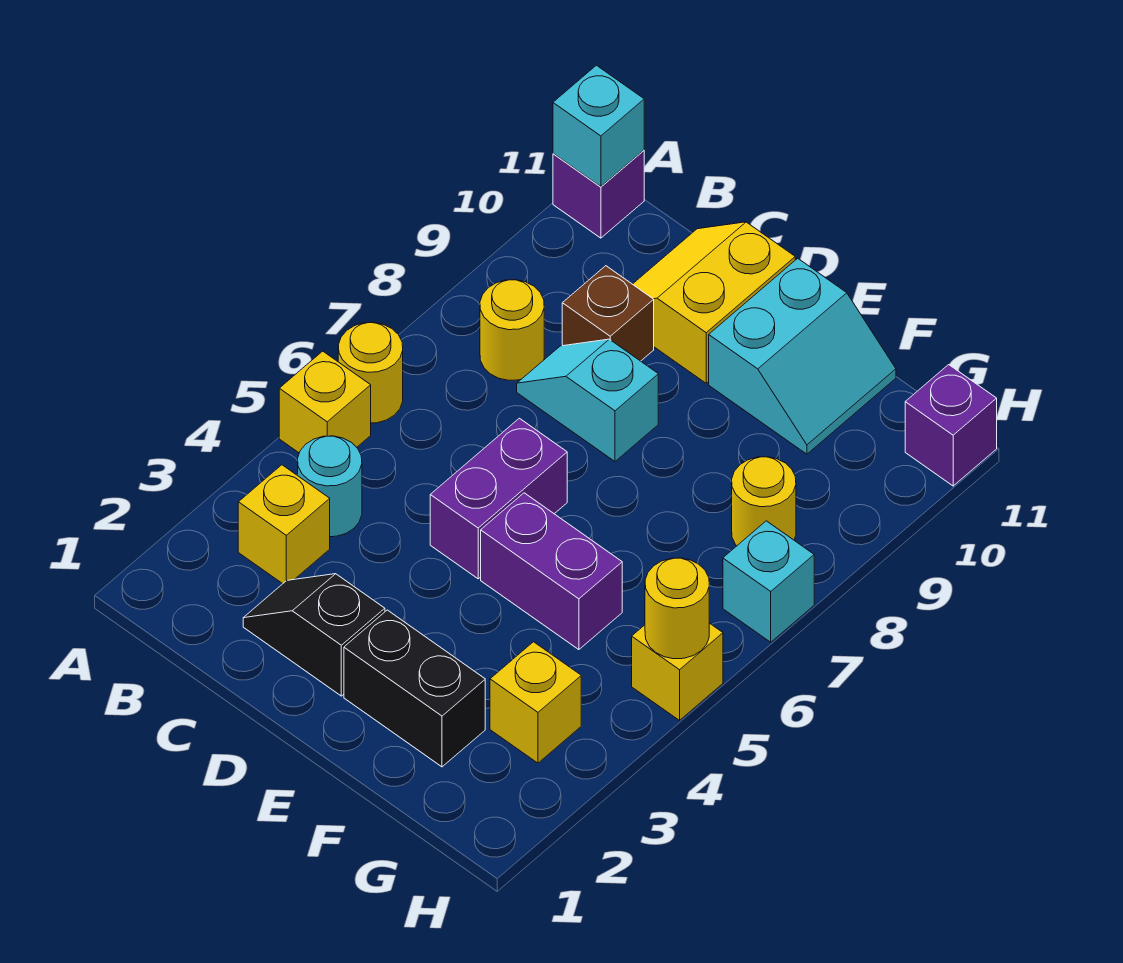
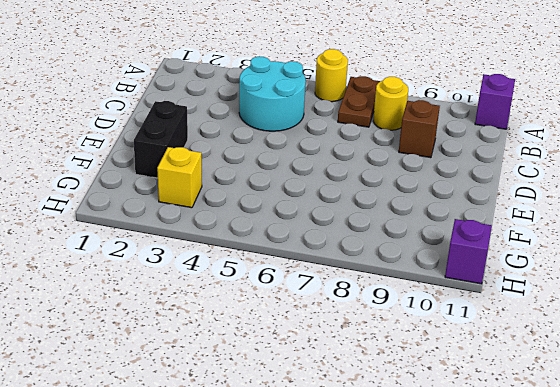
brown 1x2 plate [338,76,380,127] -> none
cyan 2x2 round brick [239,57,305,131] -> cyan 1x1 round brick [297,436,362,537]
none -> yellow 1x1 brick [279,351,371,453]
none -> yellow 1x1 brick [238,465,330,584]
none -> black 1x2 slope [243,574,385,696]

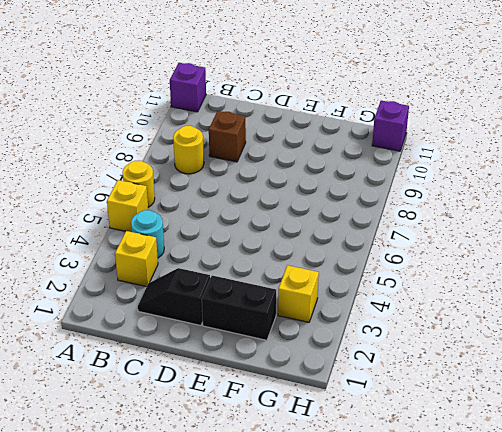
none -> cyan 1x2 slope [517,339,658,461]
none -> yellow 2x2 slope [633,222,795,383]
none -> purple 1x2 brick [430,418,567,579]

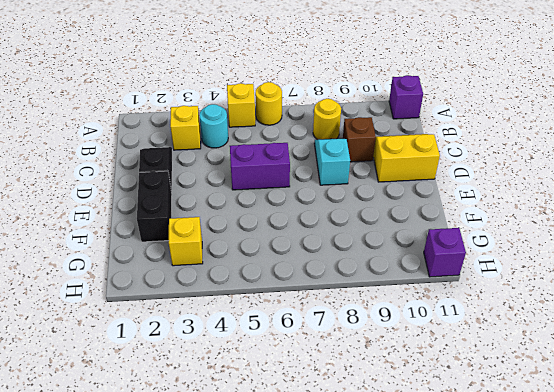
none -> purple 1x2 brick [481,493,622,650]
none -> cyan 2x2 slope [709,258,896,454]
none -> yellow 1x1 round brick [732,457,796,546]

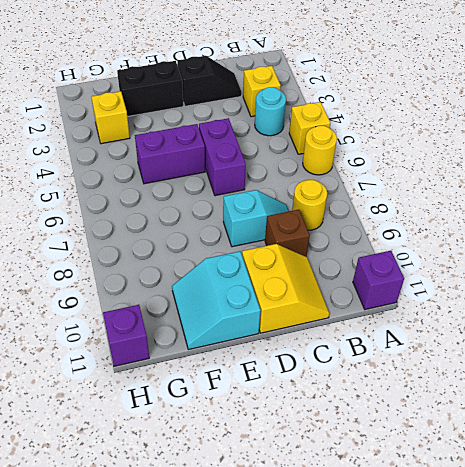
none -> yellow 1x1 round brick [732,457,796,546]
none -> yellow 1x1 brick [632,623,723,720]
none -> cyan 1x1 brick [723,521,814,642]

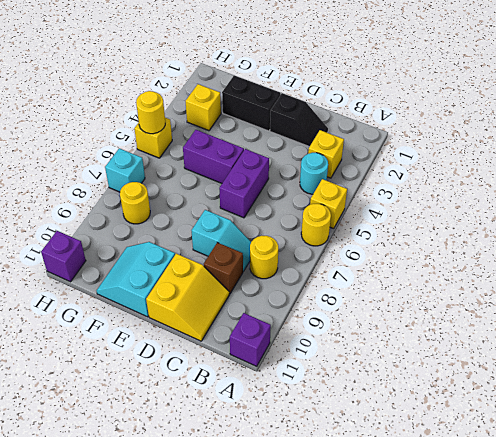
none -> cyan 1x1 brick [553,65,644,187]

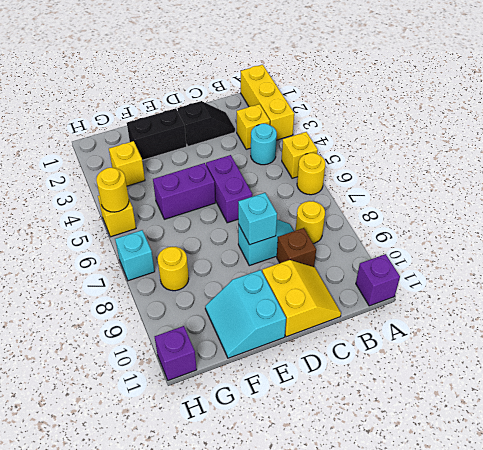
yellow 1x3 brick [241,65,294,140] -> none
cyan 1x1 brick [238,193,277,245] -> cyan 1x1 brick moved to [553,65,644,187]

